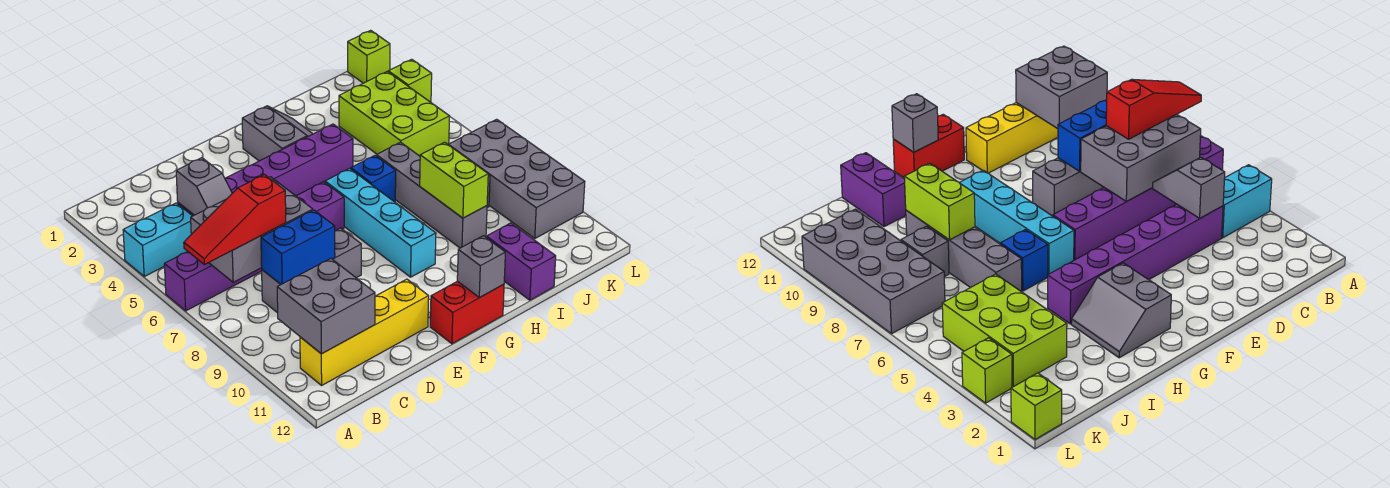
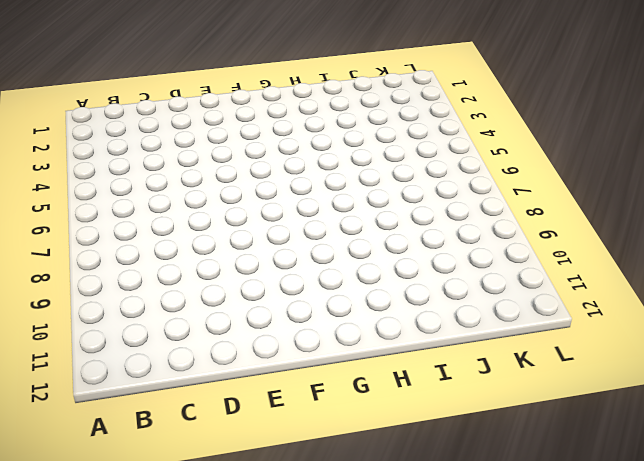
none -> cyan 1x2 brick [123,203,192,276]
none -> purple 1x6 brick [164,182,344,311]
none -> yellow 1x4 brick [300,279,429,385]

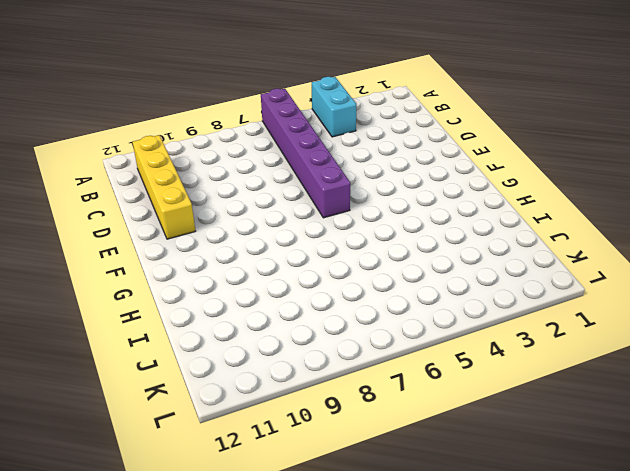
none -> purple 1x6 brick [178,124,353,216]
none -> grey 1x3 brick [262,228,361,313]
none -> red 1x2 brick [430,281,504,344]

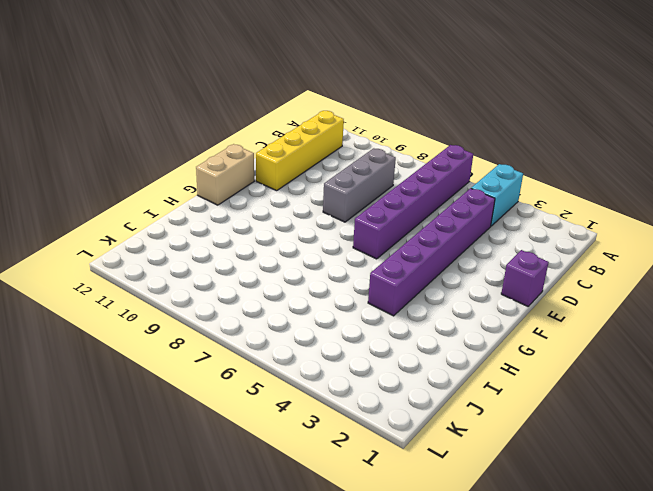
purple 1x1 brick [501,250,549,306] -> none
tan 1x2 brick [196,144,254,205] -> red 1x2 brick [430,281,504,344]
none -> grey 2x2 slope [242,106,312,161]
none -> cyan 1x4 brick [325,168,436,277]
none -> blue 1x1 brick [351,155,396,202]

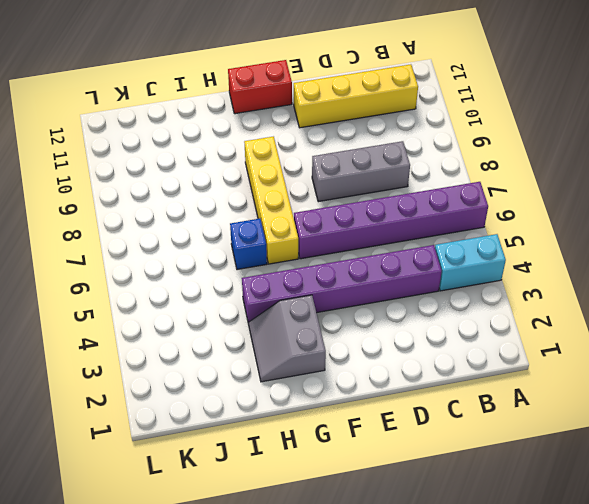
yellow 1x4 brick [244,137,298,264] -> cyan 1x4 brick [325,168,436,277]
none -> grey 1x4 brick [377,142,487,248]
none -> purple 1x2 brick [486,223,556,300]
none -> lime 2x3 brick [339,72,450,156]

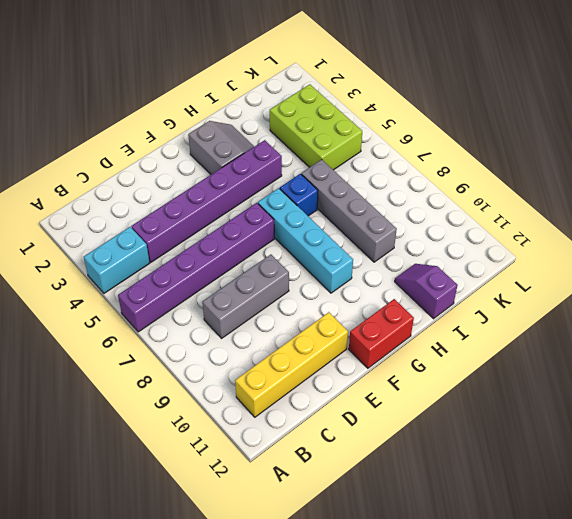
purple 1x2 slope [395,264,458,319] -> purple 1x2 brick [486,223,556,300]
none -> grey 1x1 brick [901,226,949,277]
none -> grey 2x4 brick [448,119,585,238]
none -> lime 1x1 brick [348,30,390,83]

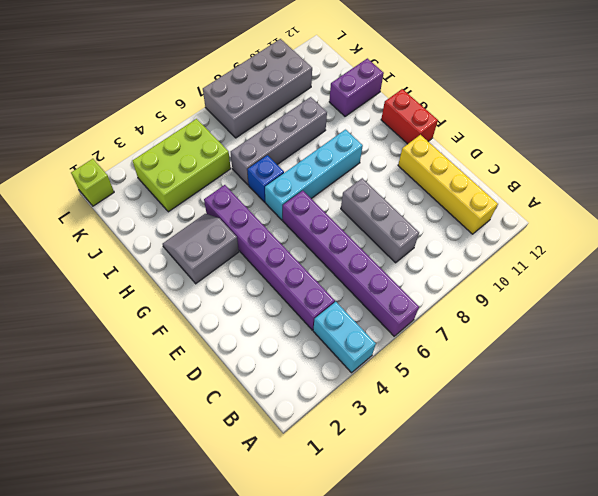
none -> grey 1x1 brick [901,226,949,277]
none -> lime 1x1 brick [388,59,432,102]
none -> grey 2x3 brick [191,177,313,282]

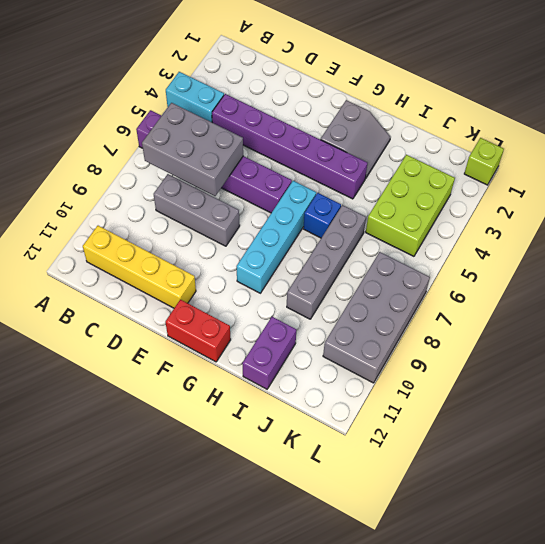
none -> grey 1x1 brick [901,226,949,277]
none -> lime 1x1 brick [388,59,432,102]
none -> grey 2x2 brick [277,258,375,354]

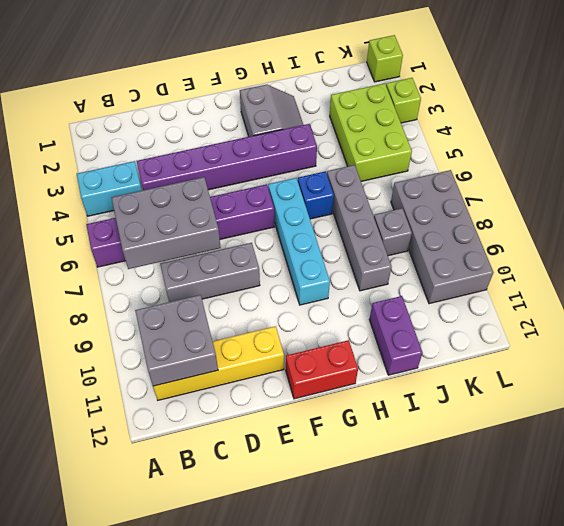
none -> grey 1x2 slope [176,158,232,215]
none -> blue 1x2 brick [261,210,335,284]
none -> grey 1x1 brick [457,236,505,298]

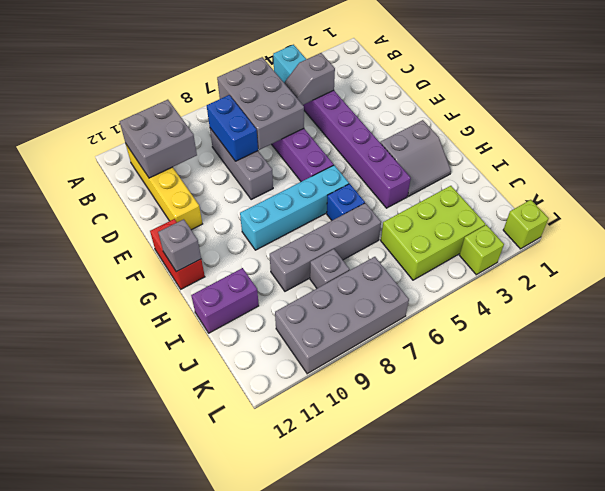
none -> lime 1x2 brick [420,142,488,218]
none -> red 1x3 slope [184,175,286,265]

